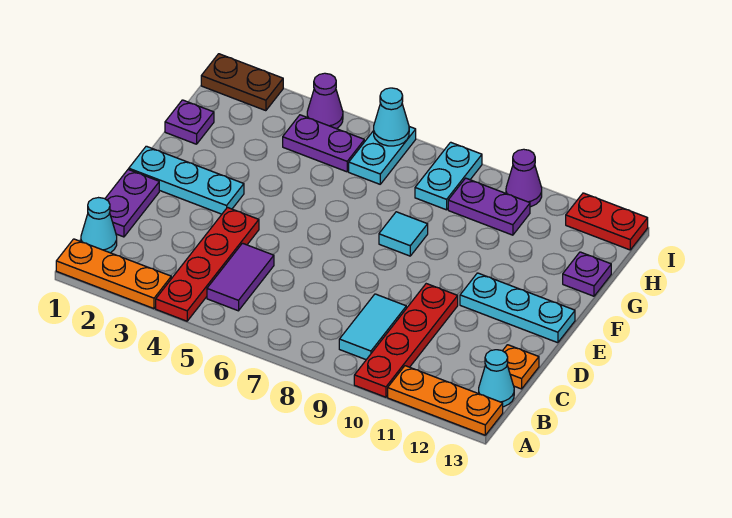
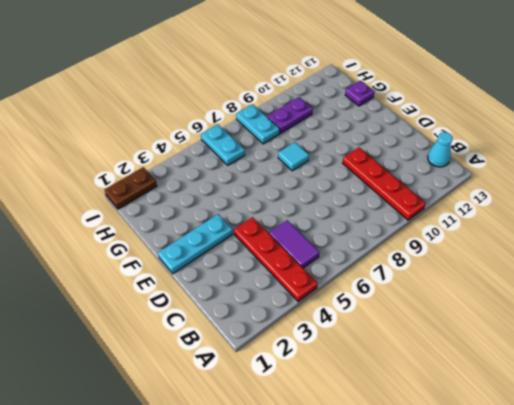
none -> orange 1x3 plate [56,239,171,309]
none -> orange 1x3 plate [388,366,503,435]
none -> cyan 1x1 cone [81,198,117,253]

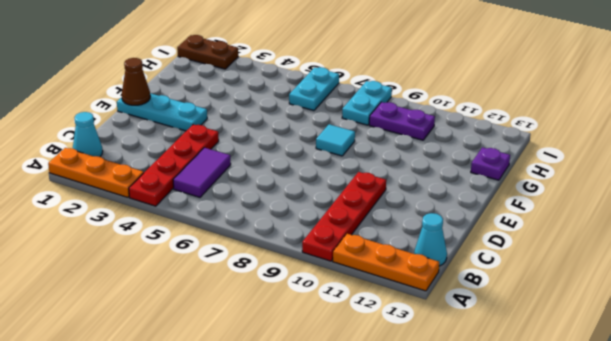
brown 1x1 cone [122,58,150,105] -> none
none -> cyan 1x2 tile [339,294,406,360]
none -> purple 1x2 plate [105,169,159,237]
none -> orange 1x1 plate [503,345,539,389]

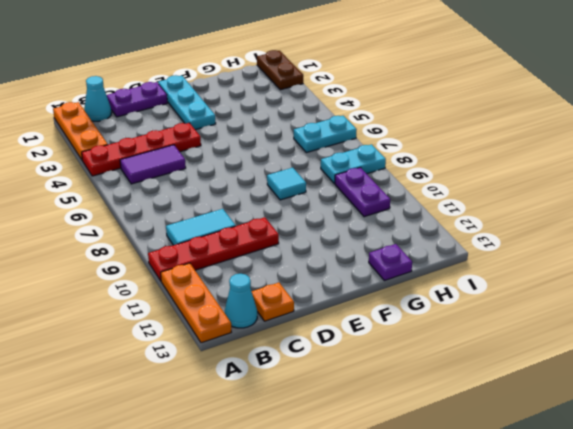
none -> cyan 1x3 plate [460,273,575,343]
none -> purple 1x1 plate [165,100,214,144]
none -> purple 1x2 plate [283,115,364,172]

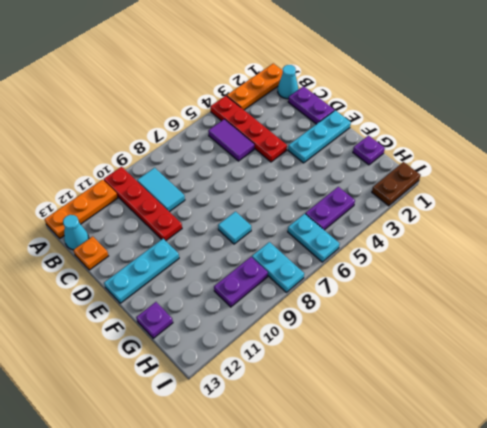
none -> purple 1x1 cone [307,73,343,129]
none -> purple 1x1 cone [506,149,542,207]
none -> red 1x2 plate [566,193,648,250]

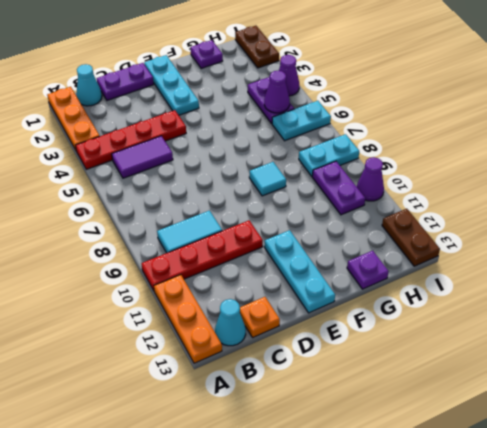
purple 1x1 cone [264,71,290,113] -> none
brown 1x2 plate [382,209,440,266] -> red 1x2 plate [566,193,648,250]
none -> cyan 1x1 cone [374,88,409,146]

